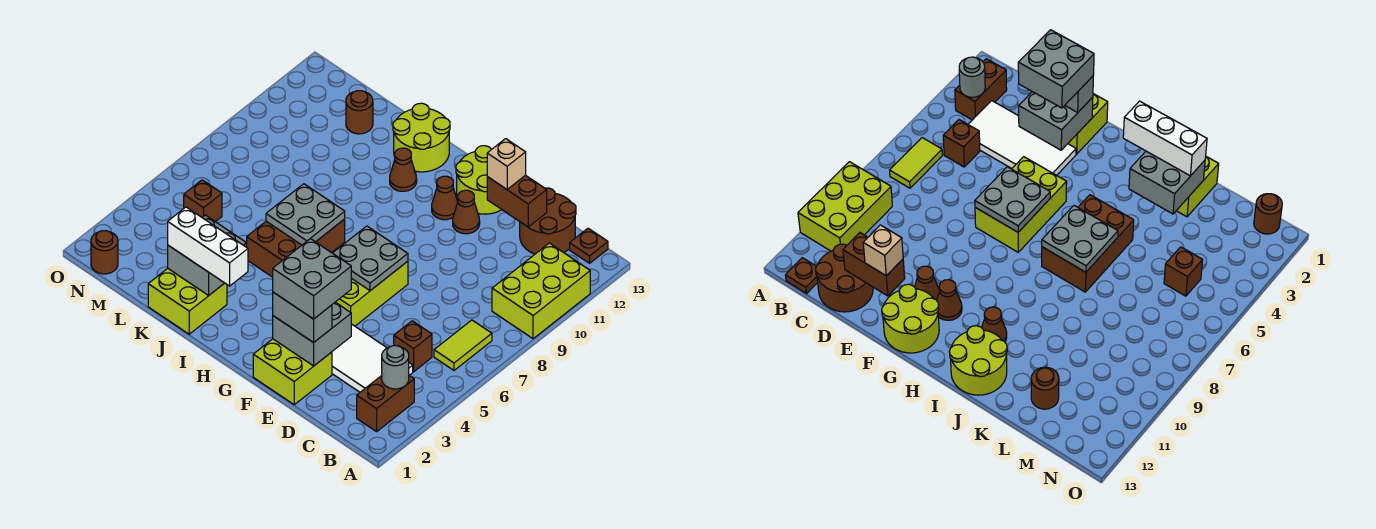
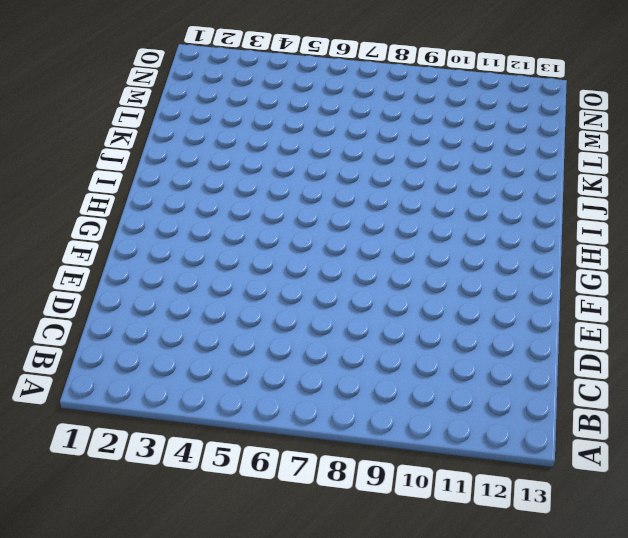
none -> lime 2x3 brick [492,243,590,339]
none -> brown 1x2 brick [357,375,414,432]
none -> lime 1x2 tile [434,320,492,370]

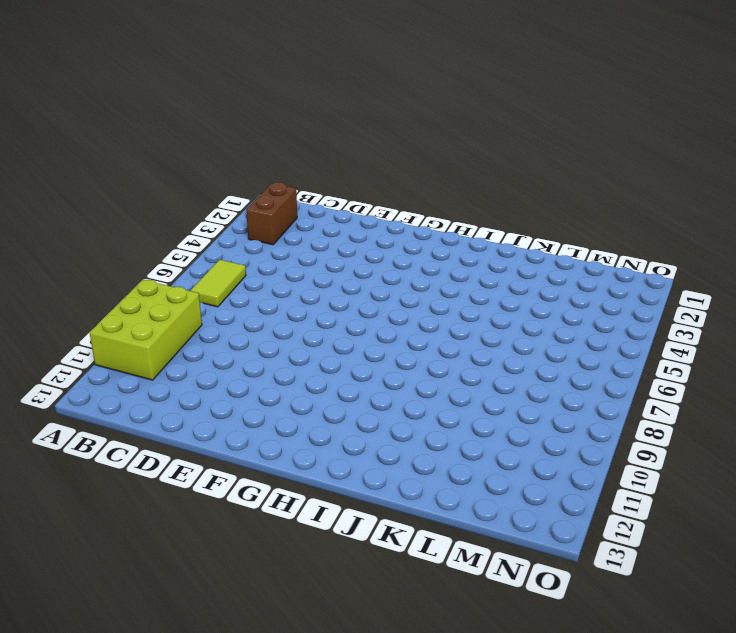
none -> brown 1x1 plate [570,228,608,263]
none -> white 2x4 tile [332,324,413,392]
none -> brown 1x1 brick [394,321,432,372]

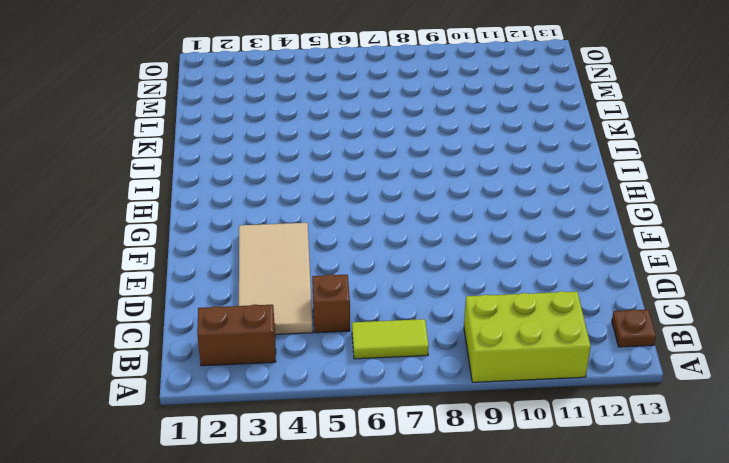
tan 2x4 tile [239,223,313,334] -> white 2x4 tile [332,324,413,392]
none -> brown 2x2 round brick [520,188,576,254]
none -> lime 2x2 brick [253,339,332,405]
none -> lime 2x3 brick [336,261,408,326]

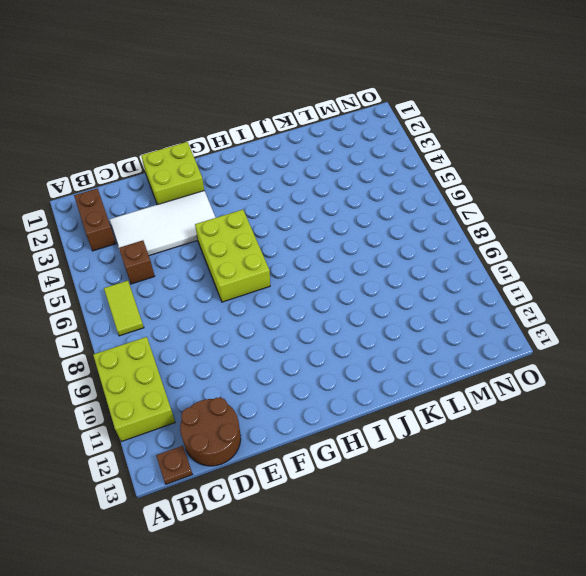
none -> brown 1x1 cone [453,190,480,234]
none -> lime 2x2 round brick [456,146,502,214]
none -> brown 1x1 cone [432,176,458,220]

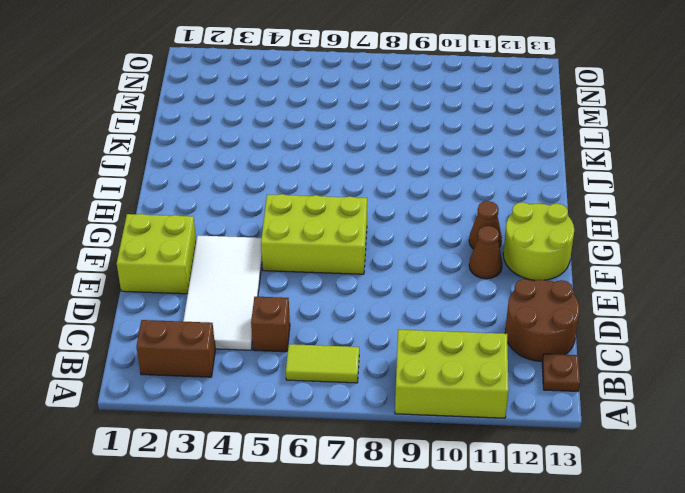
none -> brown 2x3 brick [247,219,345,277]
none -> brown 1x1 cone [390,148,417,191]
none -> lime 2x2 round brick [393,103,450,172]

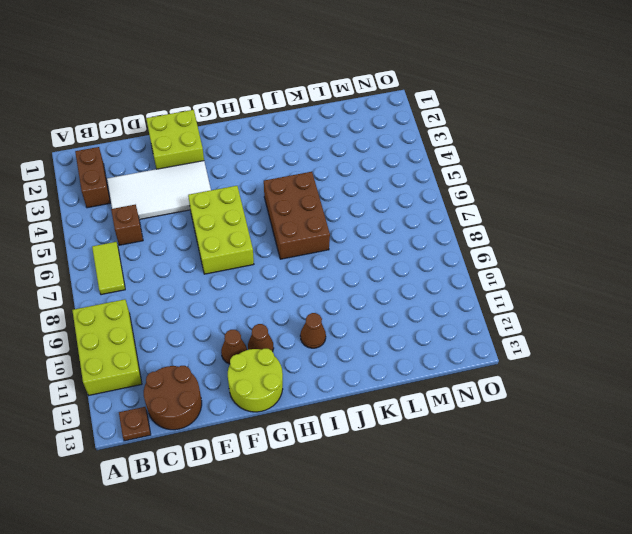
none -> lime 2x2 round brick [393,103,450,172]
none -> lime 2x2 brick [148,268,227,334]
none -> brown 1x1 round brick [346,91,373,134]

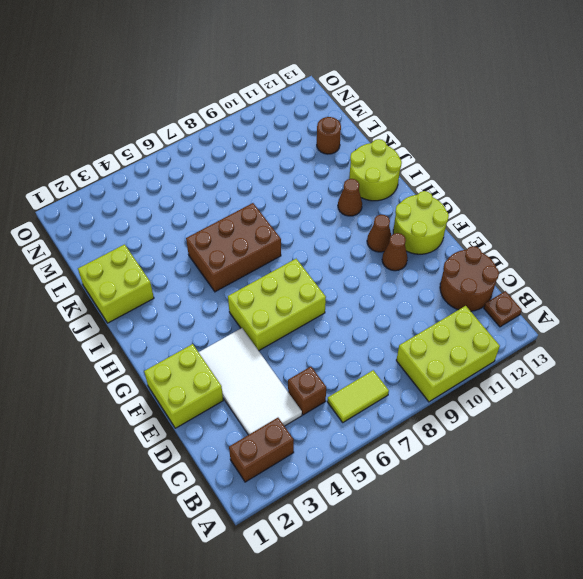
none -> brown 1x1 brick [184,180,222,222]
none -> brown 1x1 round brick [91,231,118,274]
none -> grey 1x1 round brick [382,346,409,389]

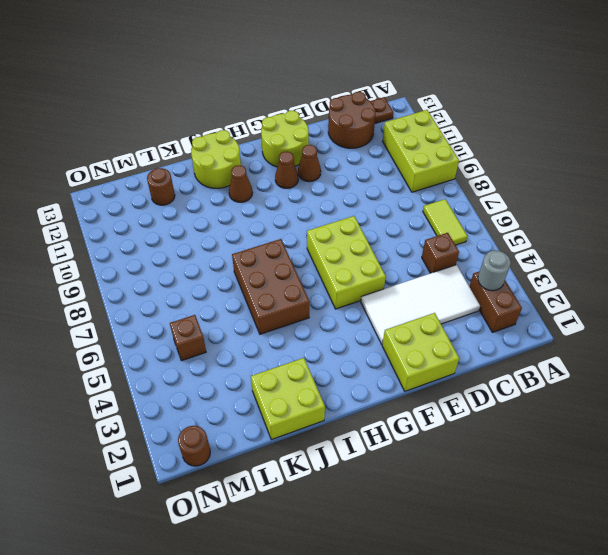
none -> brown 1x2 brick [487,175,547,227]
none -> grey 2x2 brick [273,302,351,366]
none -> grey 2x2 plate [333,226,408,291]

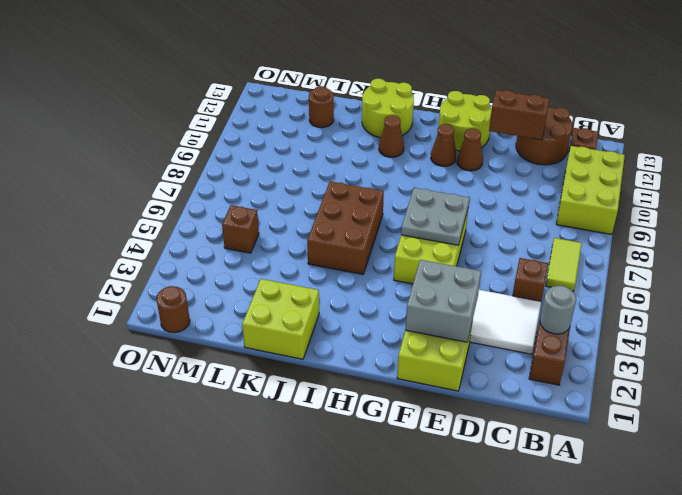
none -> grey 2x2 plate [266,184,345,245]
none -> grey 2x2 brick [168,215,246,296]
none -> grey 1x2 brick [273,292,332,343]

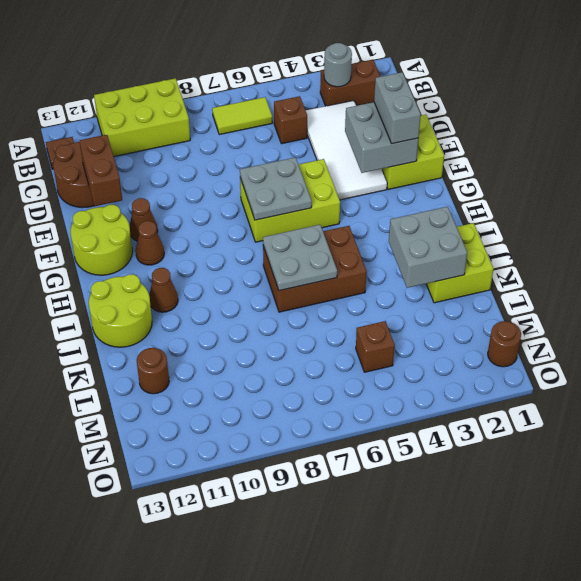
none -> tan 1x1 brick [487,139,526,189]
none -> white 1x3 brick [168,207,248,286]
none -> grey 2x2 brick [273,239,351,319]

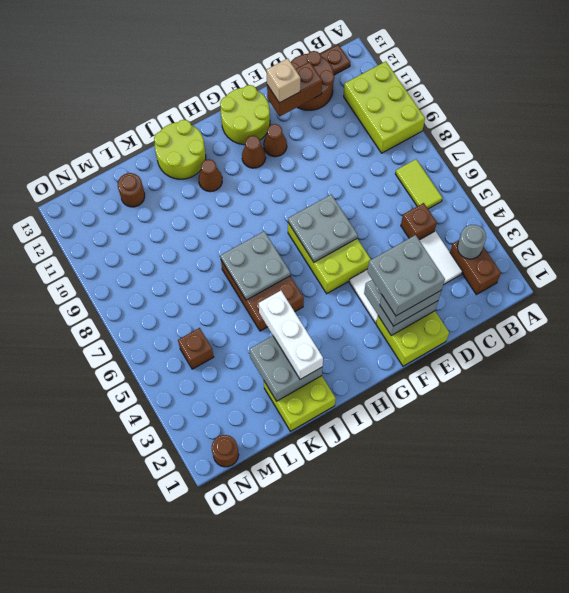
white 1x3 brick [259,291,323,379] -> white 1x3 brick turned to [168,207,248,286]

